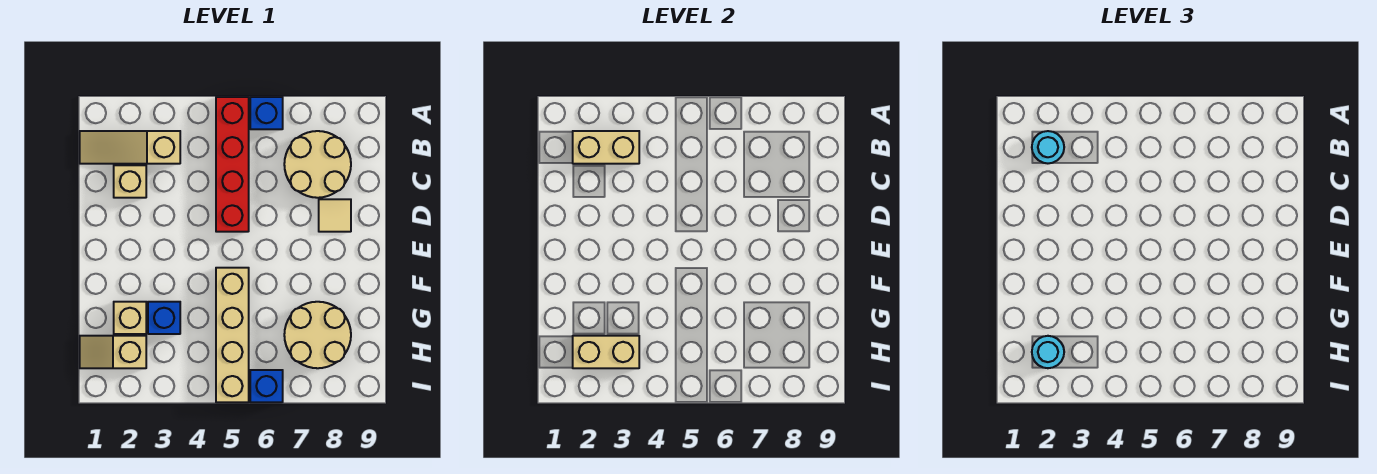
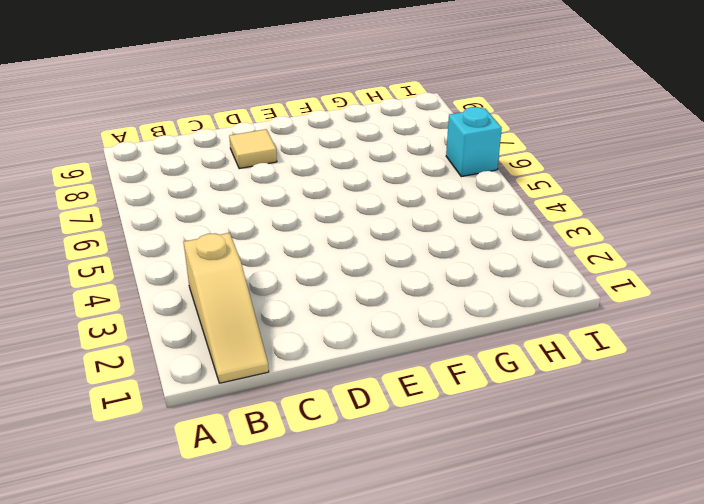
cyan 1x1 brick [446,107,502,177] -> blue 1x1 brick [250,370,283,402]
none -> red 1x4 brick [216,97,249,232]
none -> blue 1x1 brick [250,97,283,129]
none -> tan 2x2 round brick [284,131,351,198]

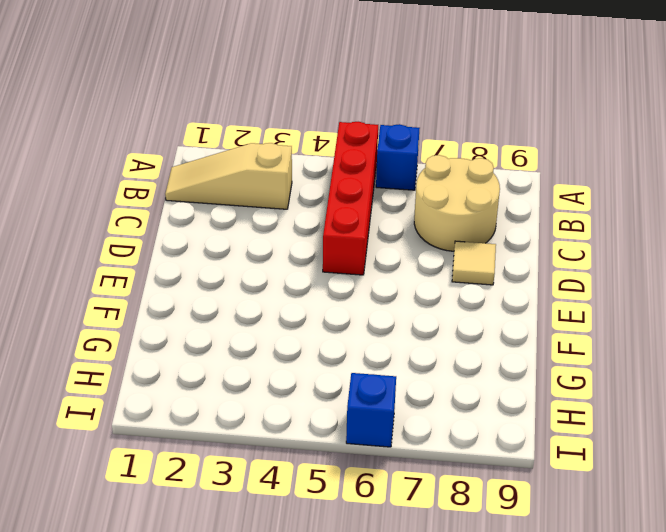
none -> tan 1x1 brick [114,165,146,198]
none -> tan 1x4 brick [216,268,249,402]
none -> tan 1x1 brick [114,302,146,334]

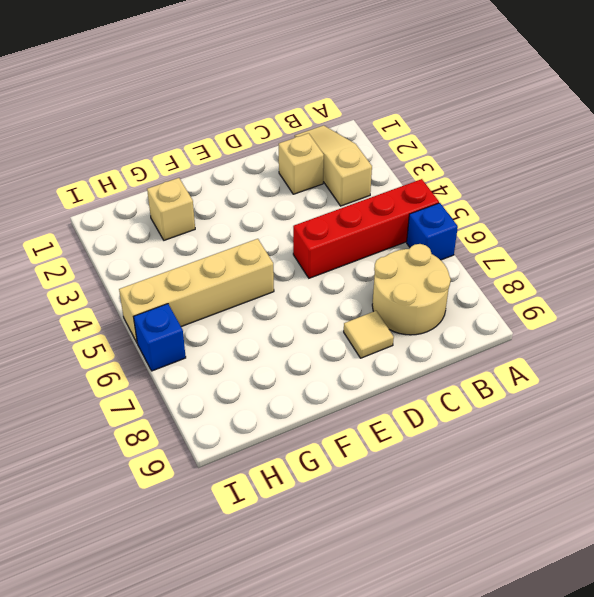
none -> blue 1x1 brick [148,302,180,334]
none -> tan 2x2 round brick [284,302,351,368]
none -> tan 1x2 slope [80,336,146,368]

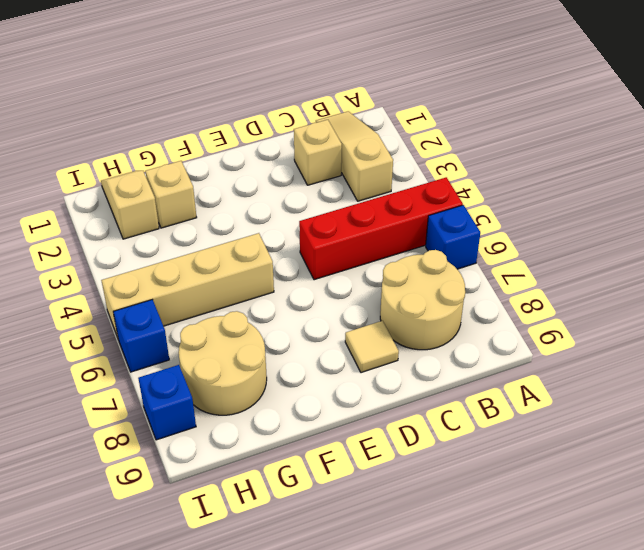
blue 1x1 brick [138,365,196,440] -> blue 1x1 brick moved to [148,302,180,334]
none -> tan 1x2 brick [573,131,639,164]
none -> tan 1x2 brick [573,336,639,368]
none -> cyan 1x1 round brick [1032,131,1064,163]

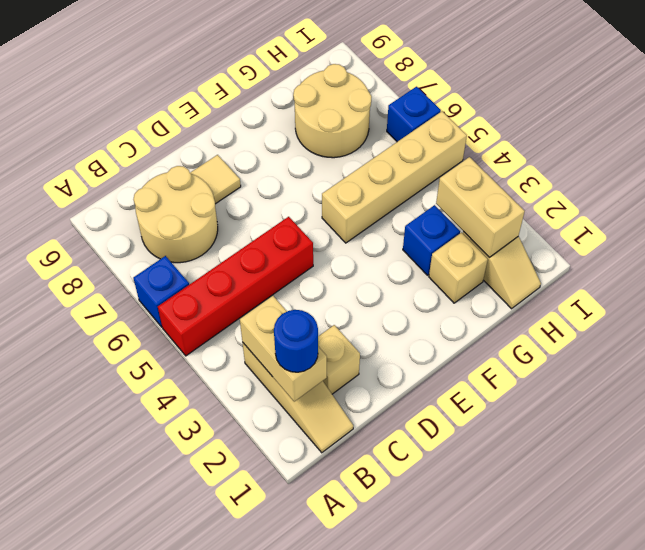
blue 1x1 round brick [274,310,318,372] -> cyan 1x1 round brick [1032,131,1064,163]
none -> cyan 1x1 round brick [1032,336,1064,368]

